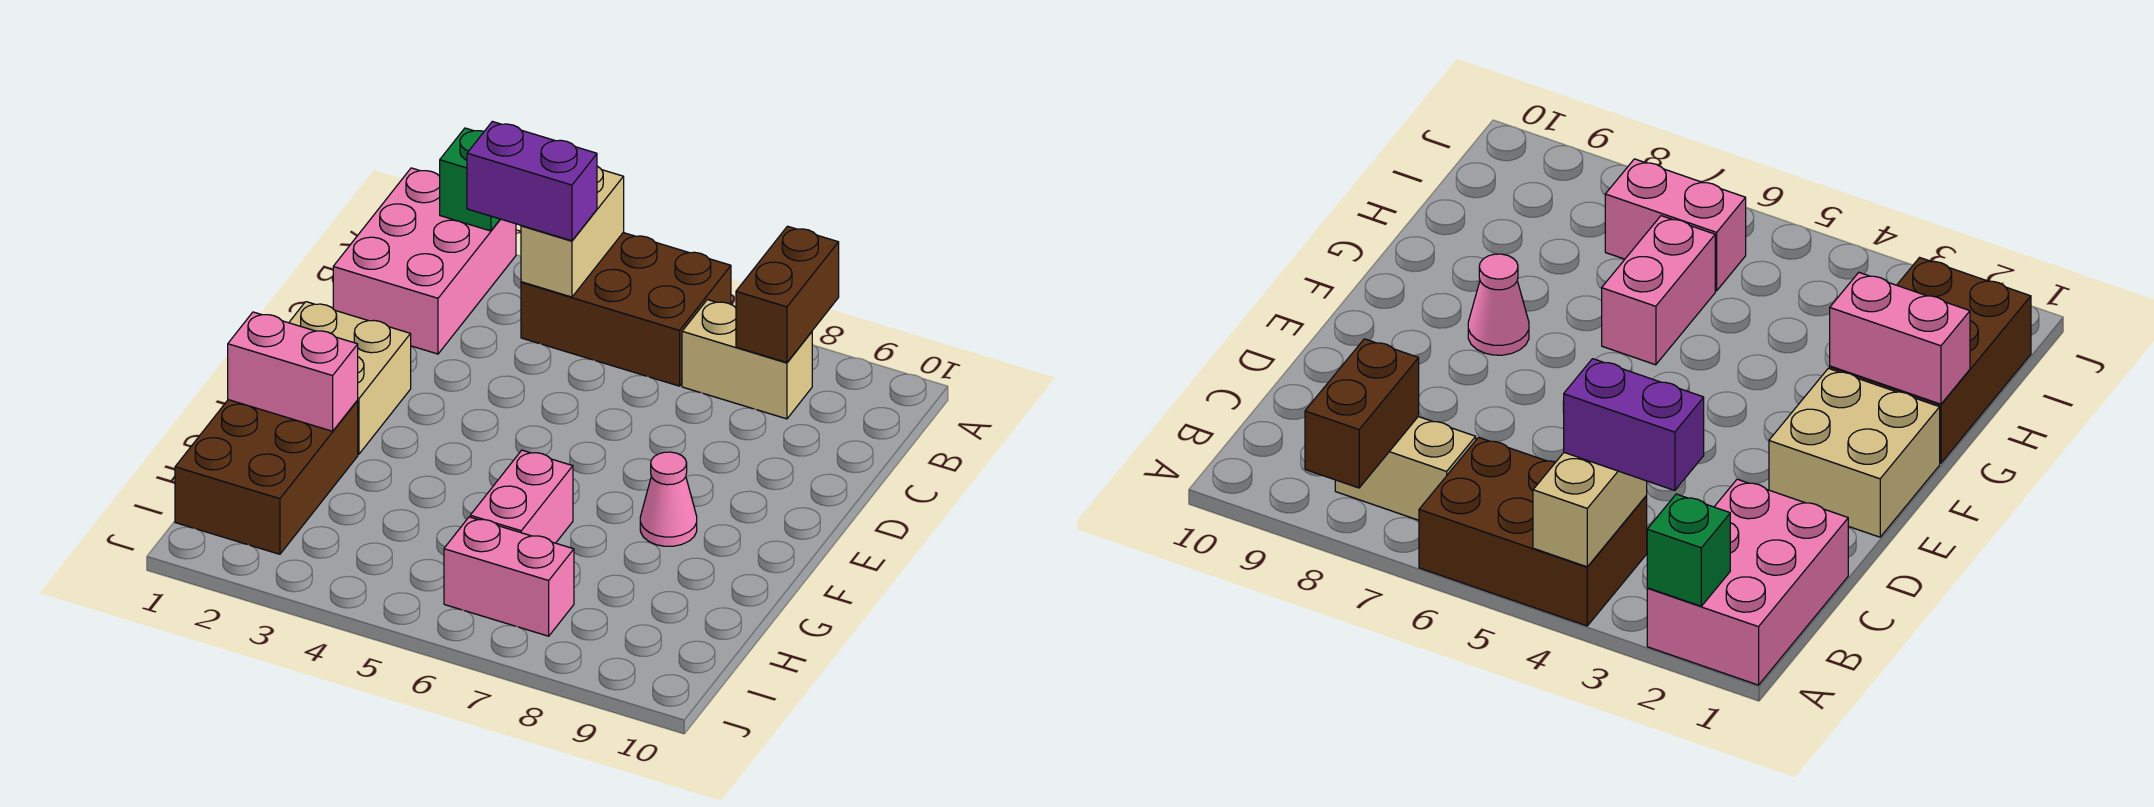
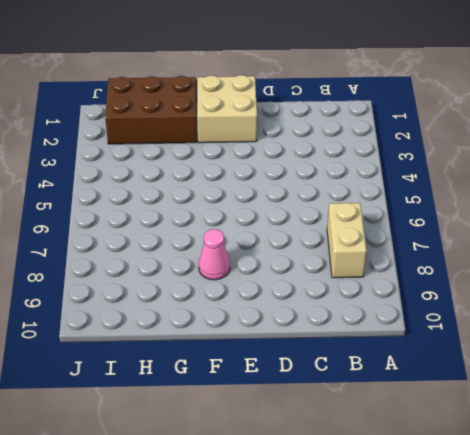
none -> pink 2x3 brick [333,168,516,354]
none -> brown 2x3 brick [521,233,731,386]
none -> pink 1x2 brick [470,450,573,543]

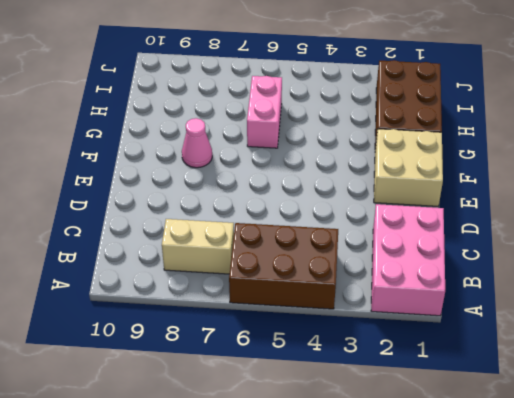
none -> pink 1x2 brick [444,517,574,636]
none -> green 1x1 brick [440,128,500,231]
none -> tan 1x2 brick [521,166,624,297]

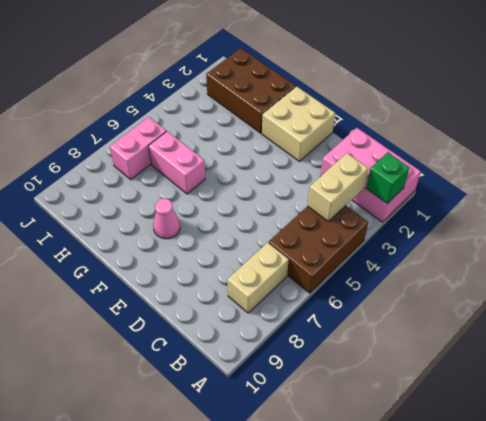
tan 1x2 brick [308,153,368,221] -> tan 1x2 brick turned to [521,166,624,297]
none -> brown 1x2 brick [736,226,839,363]
none -> pink 1x2 brick [228,312,358,431]
none -> purple 1x2 brick [467,121,597,241]

